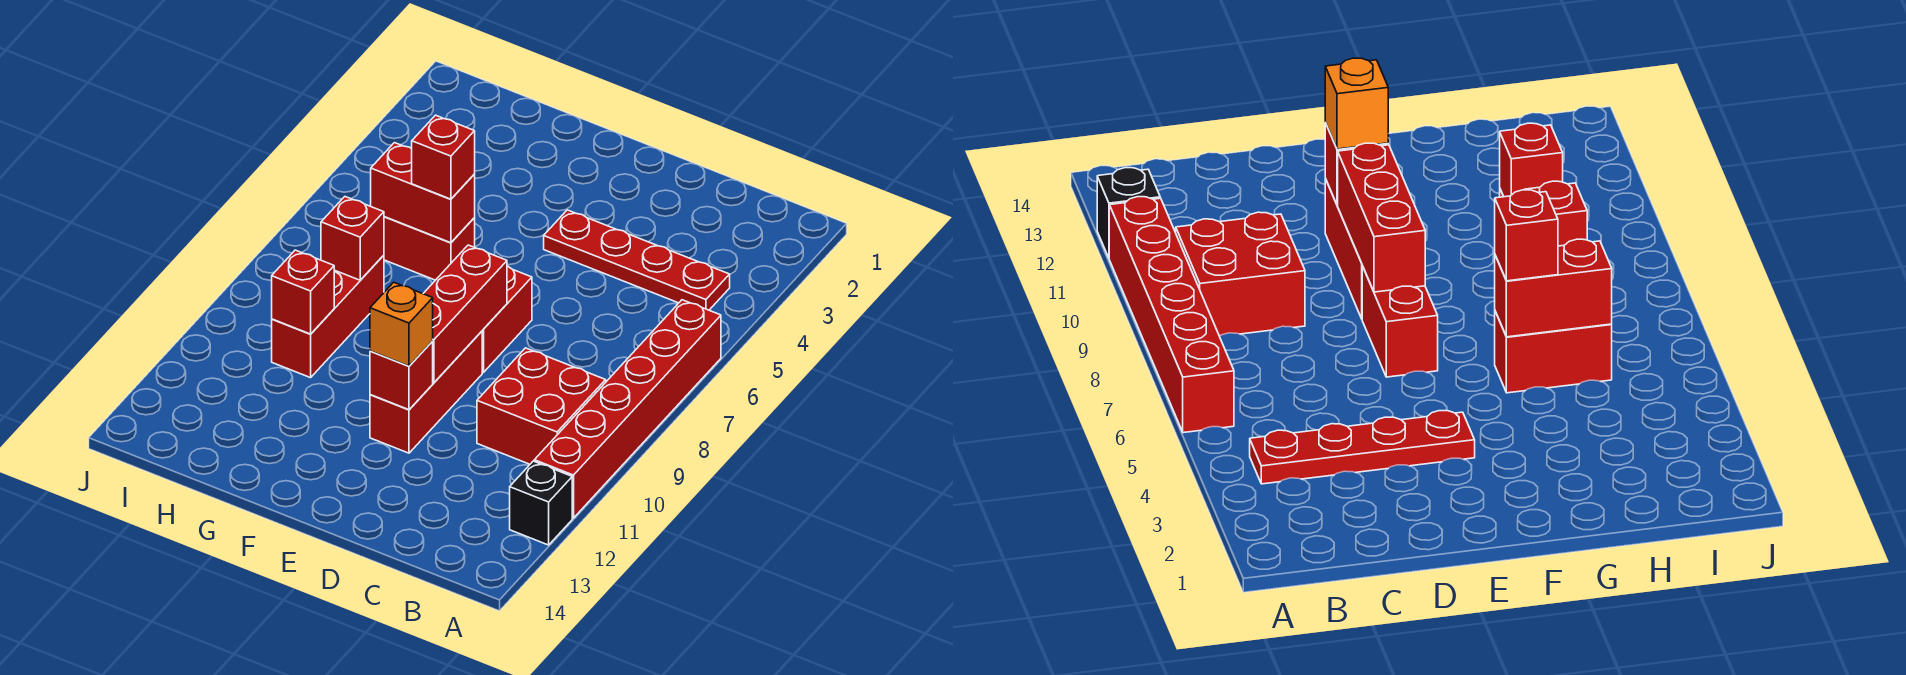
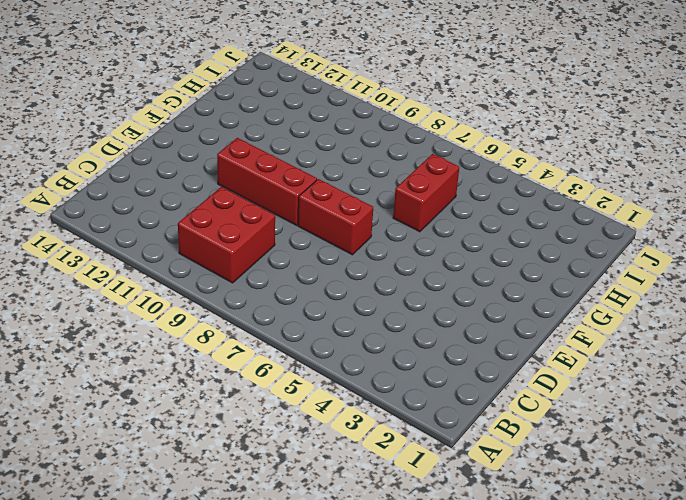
none -> red 1x6 brick [534,300,721,518]
none -> black 1x1 brick [510,461,572,545]
none -> red 1x4 plate [544,210,730,310]

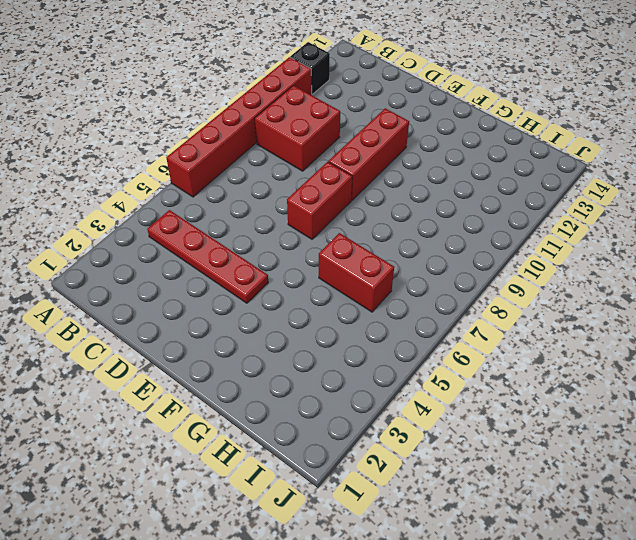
none -> red 1x3 brick [272,255,384,378]
none -> red 1x3 brick [423,245,507,383]
none -> red 1x1 brick [370,341,433,410]

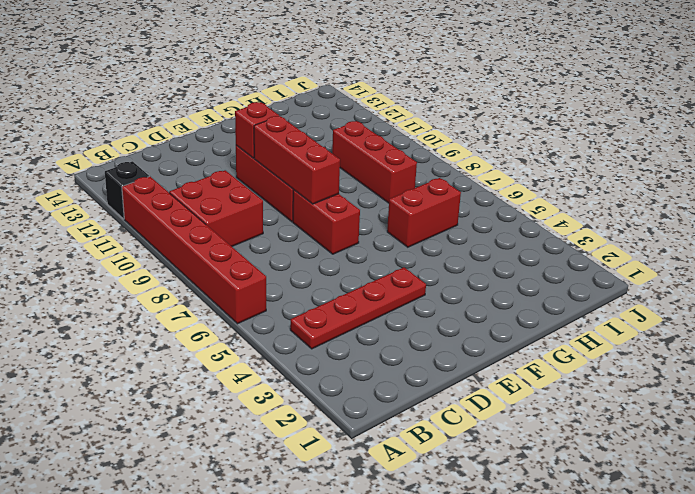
none -> red 1x2 brick [371,143,475,243]
none -> red 1x1 brick [321,197,384,280]
none -> red 1x1 brick [272,250,334,334]

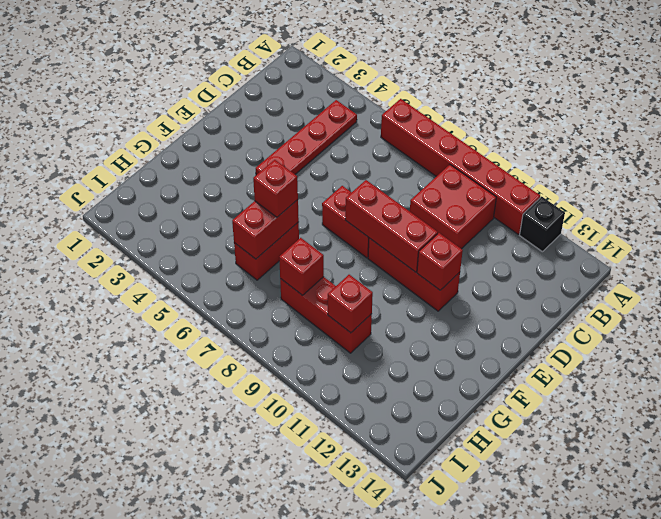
none -> orange 1x1 brick [370,282,433,366]

